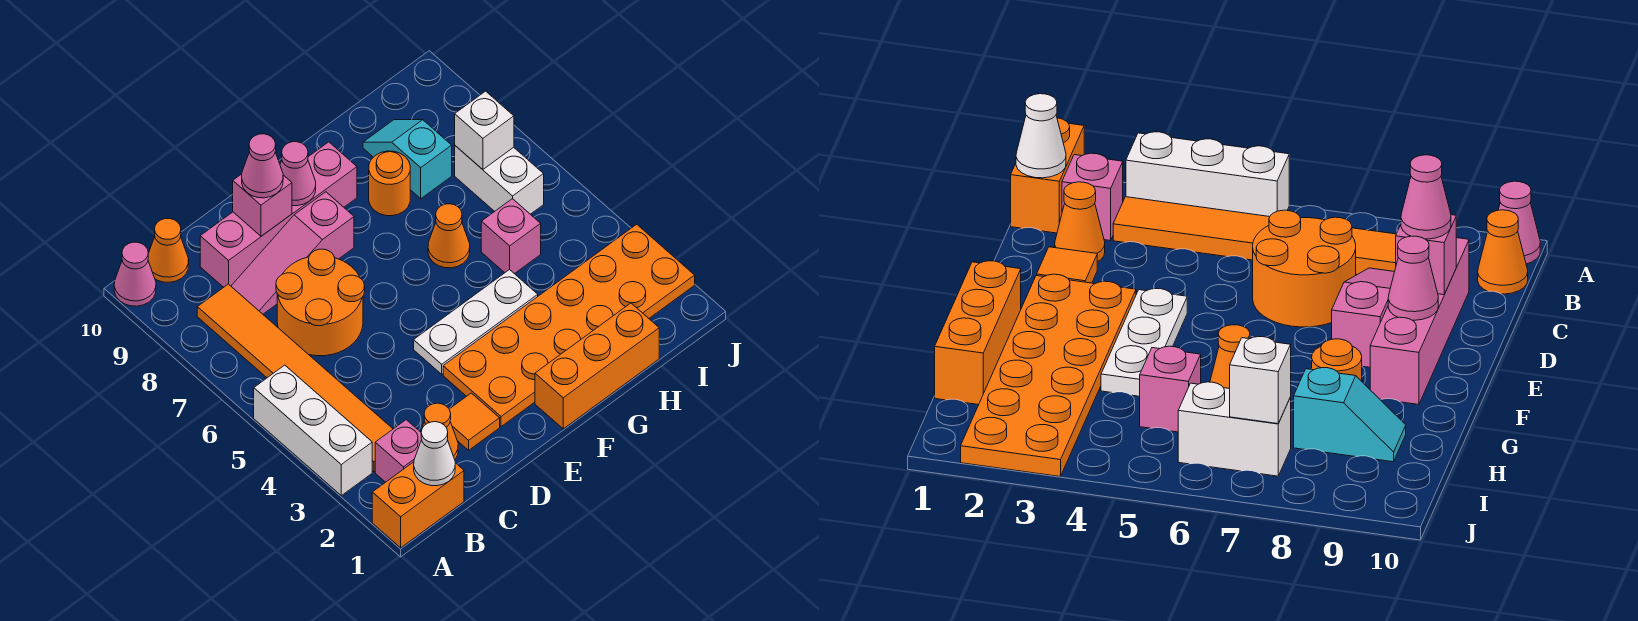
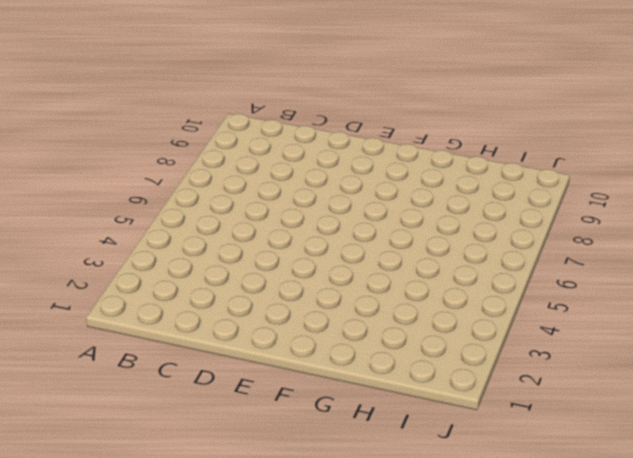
none -> orange 1x2 brick [372,462,464,548]
none -> white 1x3 brick [254,365,372,496]
none -> pink 1x1 cone [114,242,156,306]

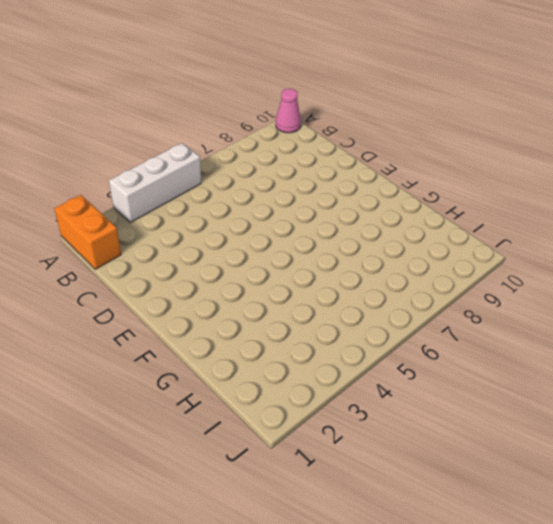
none -> pink 1x1 brick [375,420,422,482]
none -> orange 1x6 tile [197,284,393,472]
none -> orange 1x1 cone [148,218,189,282]

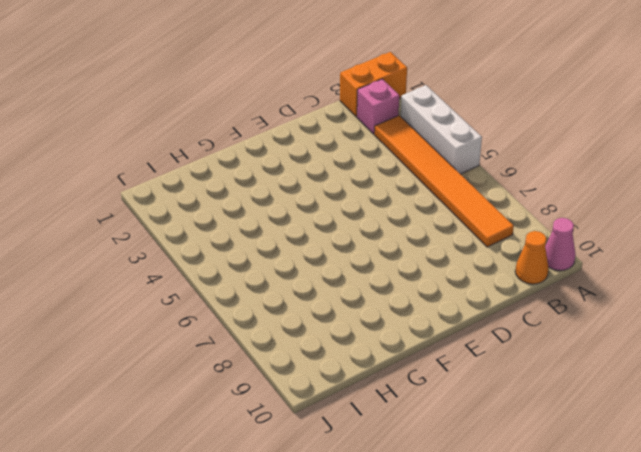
none -> orange 1x1 cone [421,403,458,459]
none -> orange 2x2 round brick [276,249,365,356]
none -> pink 1x3 slope [231,192,354,314]

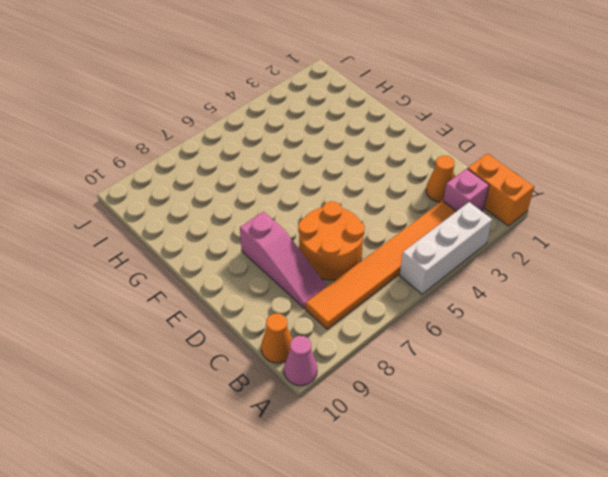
none -> pink 1x4 brick [200,142,357,287]
none -> orange 1x1 tile [449,393,500,450]
none -> orange 2x6 plate [443,224,695,427]

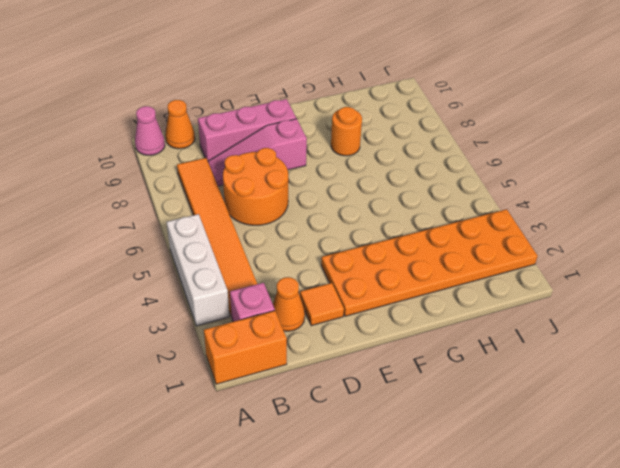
pink 1x3 brick [198,99,296,161] -> pink 1x4 brick [200,142,357,287]
none -> white 1x3 plate [414,269,538,374]
none -> orange 1x3 brick [535,303,659,429]
none -> orange 1x1 cone [428,204,470,268]

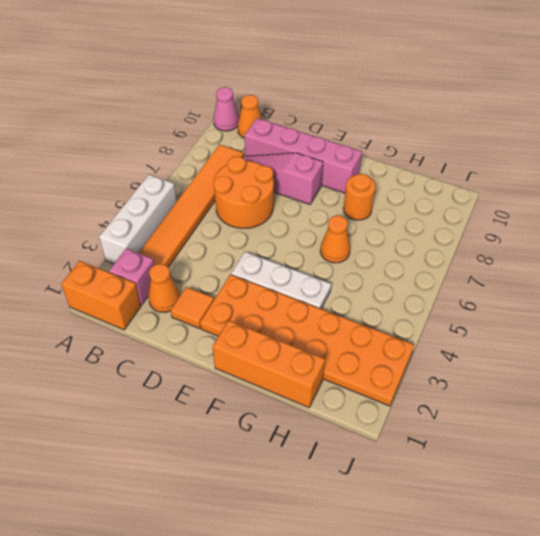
none -> pink 1x1 brick [481,199,541,274]
none -> cyan 1x2 slope [363,120,452,199]
none -> white 1x2 brick [455,146,544,214]

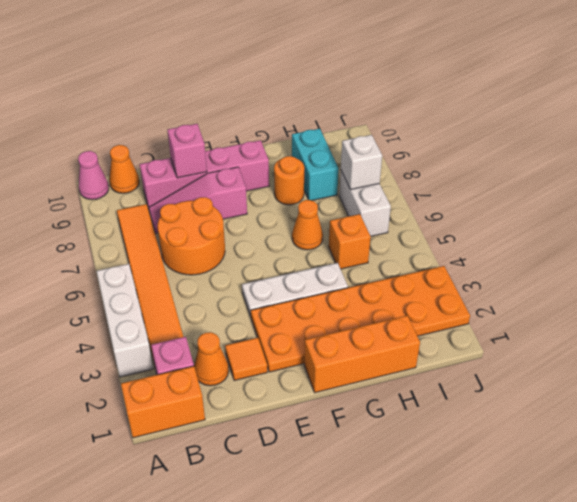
orange 1x1 brick [329,214,371,269] -> pink 1x1 brick [481,199,541,274]
cyan 1x2 brick [292,129,339,200] -> cyan 1x2 slope [363,120,452,199]
none -> white 1x1 cone [414,422,455,486]
none -> pink 1x1 cone [280,142,316,206]
none -> pink 1x1 cone [242,134,283,198]

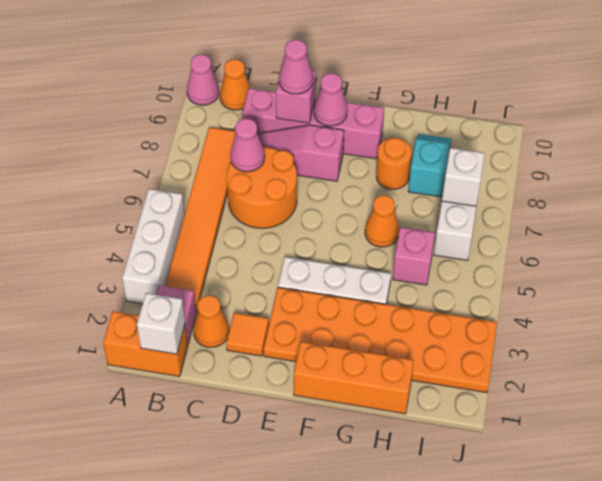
white 1x1 brick [137,293,185,354] -> white 1x1 cone [414,422,455,486]
pink 1x1 cone [230,119,265,172] -> none

